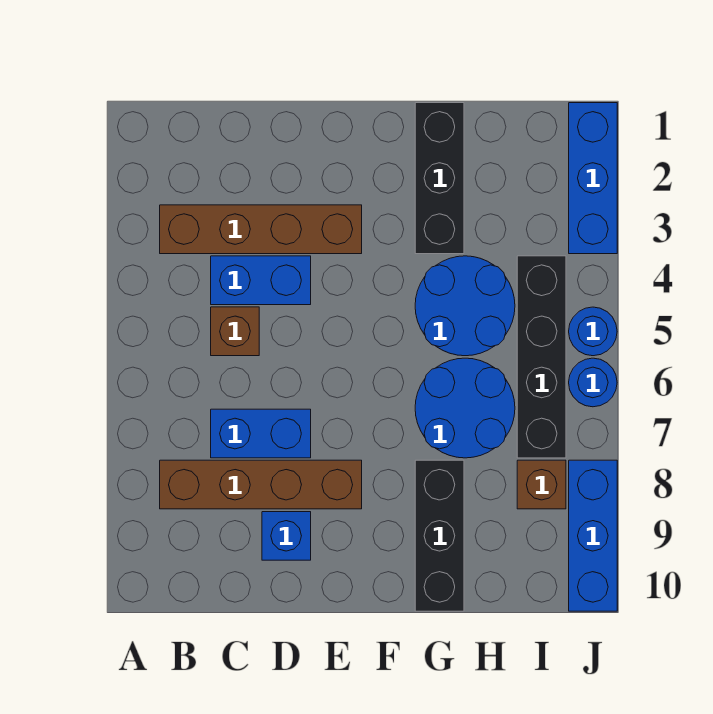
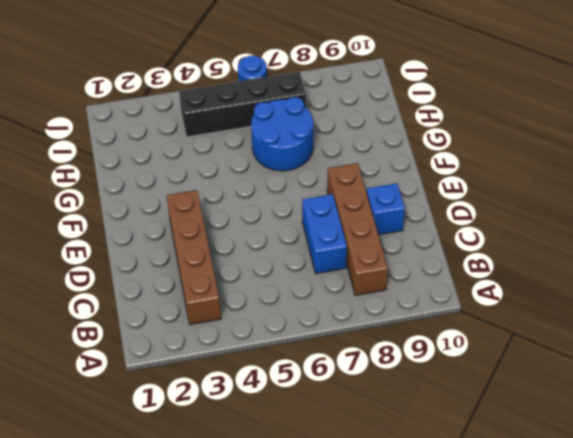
none -> blue 1x2 brick [211,256,311,305]
none -> brown 1x1 brick [211,307,259,356]
none -> black 1x3 brick [415,103,464,254]

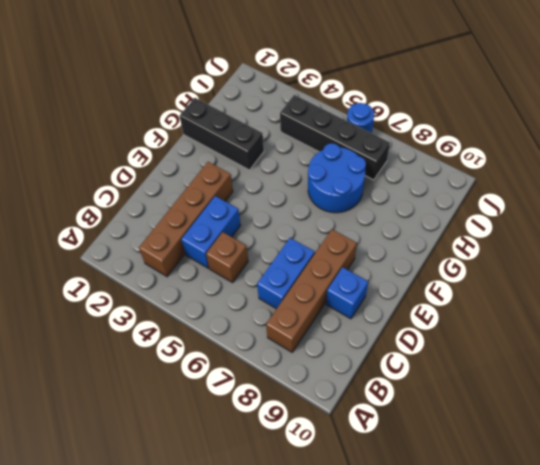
none -> blue 2x2 round brick [415,256,515,356]
none -> black 1x3 brick [415,460,464,611]
none -> brown 1x1 brick [517,460,566,509]

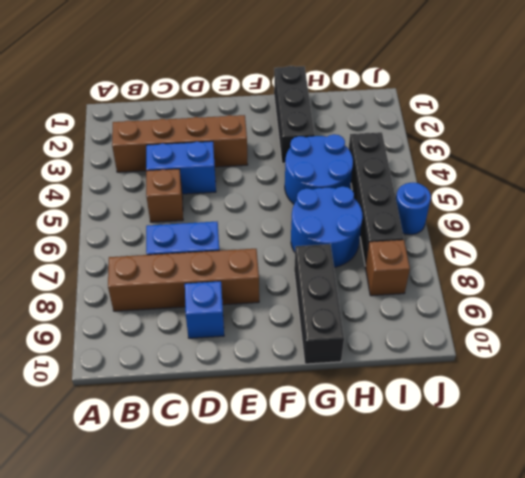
none -> blue 1x3 brick [569,103,617,254]
none -> blue 1x1 round brick [569,307,617,356]
none -> blue 1x3 brick [569,460,617,611]

